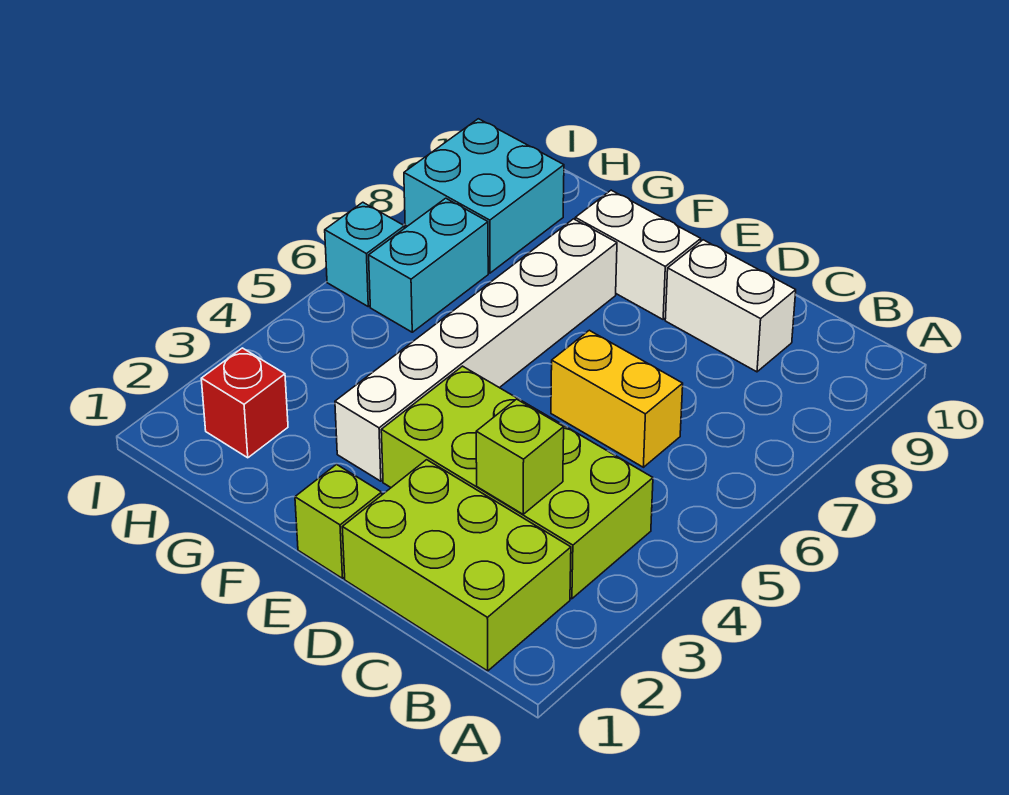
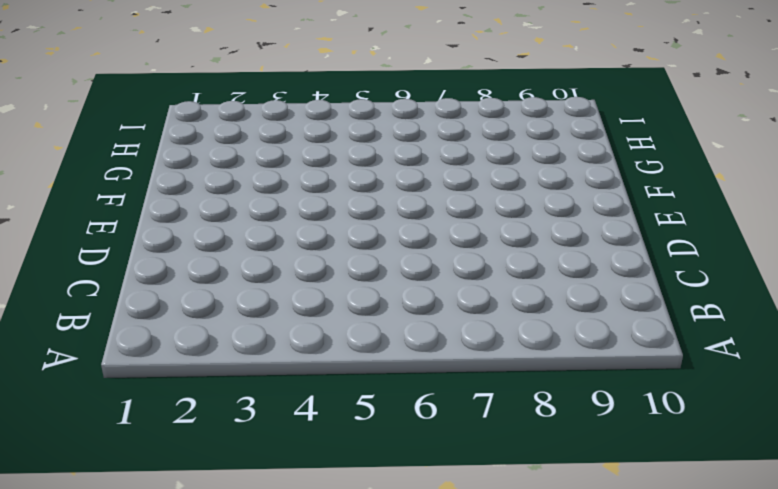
none -> lime 2x3 brick [342,460,571,671]
none -> lime 2x4 brick [381,366,653,599]
none -> yellow 1x2 brick [551,330,683,467]

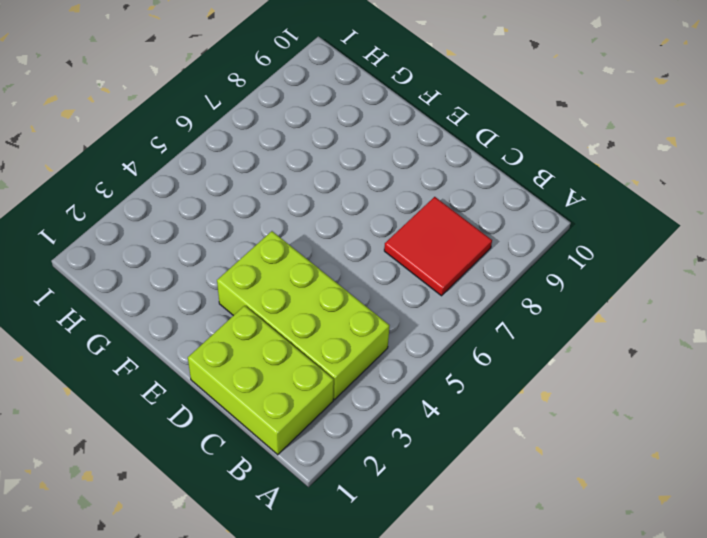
red 2x2 tile [384,197,492,296] -> none
none -> yellow 1x2 brick [551,330,683,467]
none -> white 1x2 brick [665,240,796,372]
none -> lime 1x1 brick [295,464,382,578]

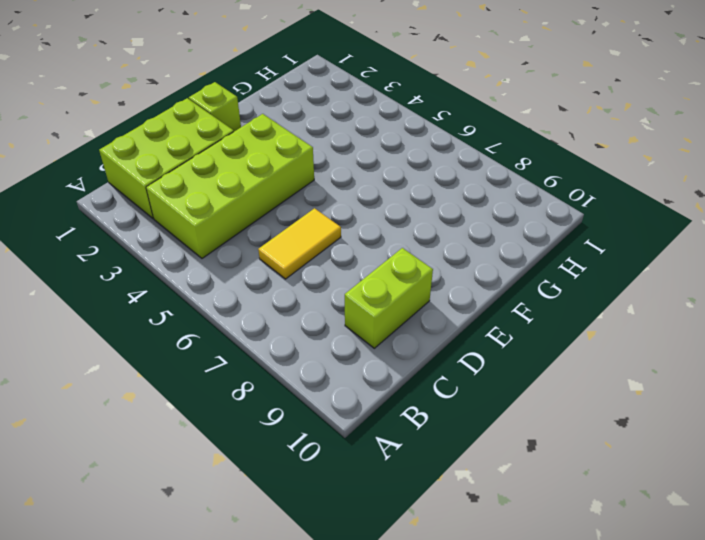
yellow 1x2 tile [258,208,341,279] -> yellow 1x2 brick [551,330,683,467]
lime 1x2 brick [345,248,433,348] -> white 1x2 brick [665,240,796,372]
none -> white 1x2 brick [575,190,701,319]
none -> white 1x6 brick [335,219,617,481]
none -> red 1x1 brick [201,348,288,458]

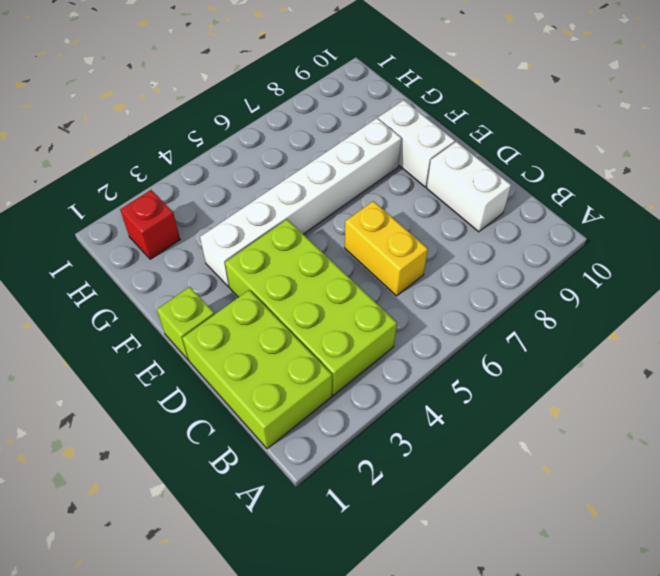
none -> cyan 1x2 brick [369,198,488,332]
none -> cyan 2x2 brick [404,119,564,273]
none -> cyan 1x1 brick [325,202,405,307]

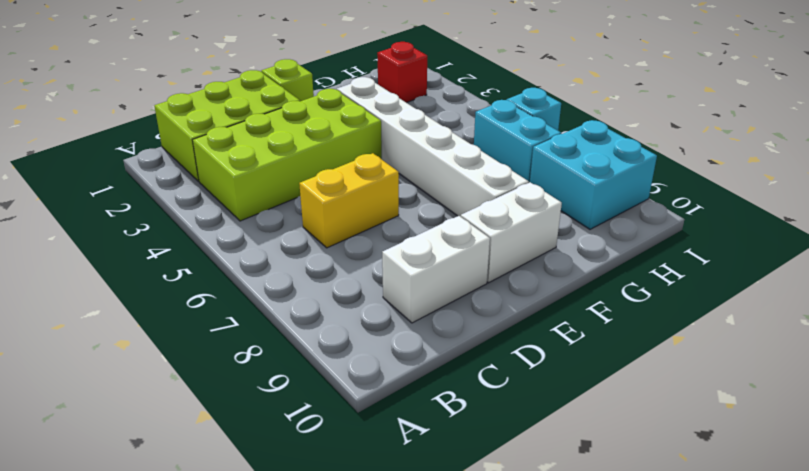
none -> lime 1x1 brick [476,399,564,514]

